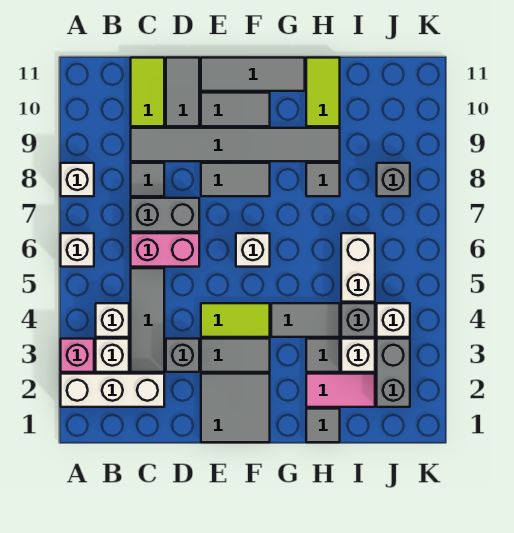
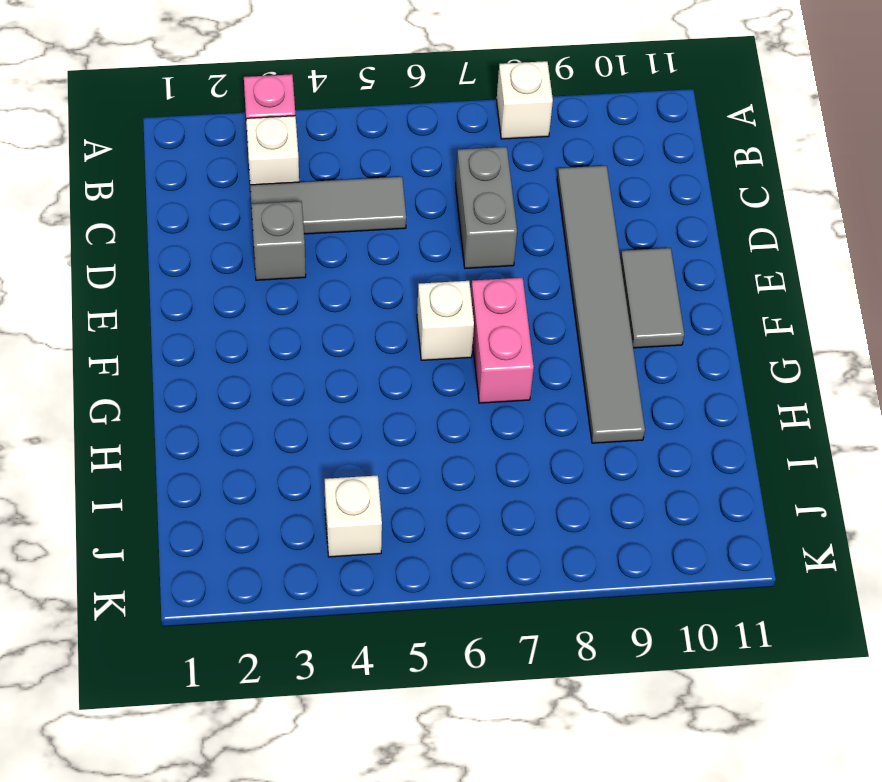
pink 1x2 brick [471,278,534,403] -> pink 1x2 brick moved to [131,233,199,267]
none -> white 1x3 brick [61,374,164,407]
none -> white 1x1 brick [61,233,94,267]
none -> white 1x1 brick [96,303,129,337]
none -> grey 1x1 tile [131,163,164,196]

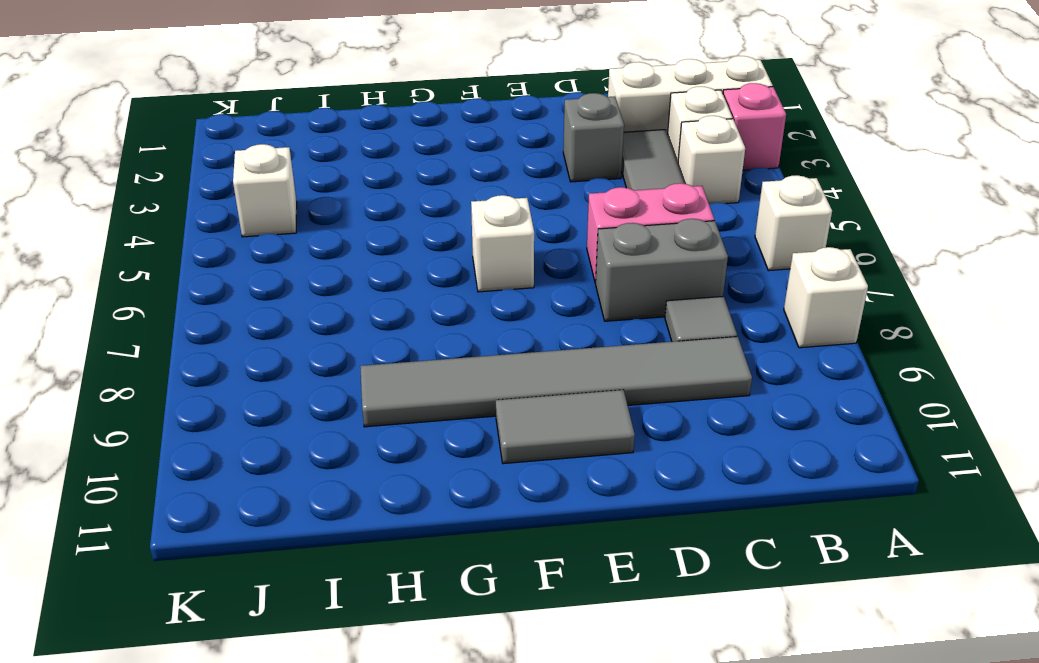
none -> lime 1x2 tile [131,58,164,126]
none -> grey 1x2 tile [166,58,199,126]
none -> grey 2x2 tile [201,374,270,442]
none -> grey 1x2 tile [201,339,270,372]

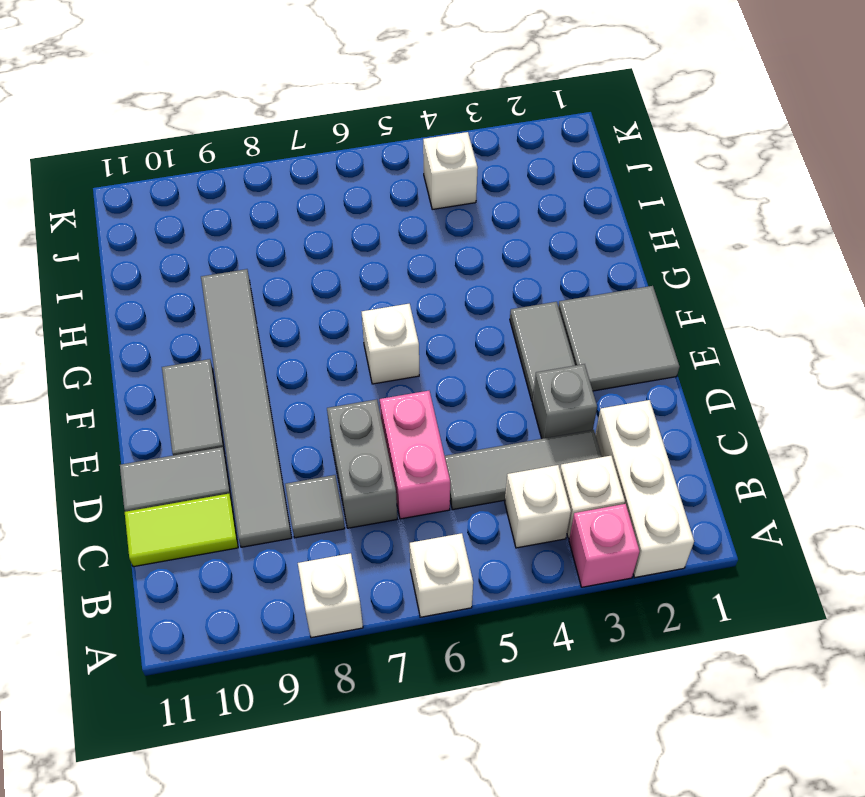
none -> lime 1x2 tile [201,303,270,337]
none -> grey 1x2 tile [201,163,270,196]
none -> grey 1x3 tile [201,58,305,91]
none -> grey 1x2 tile [271,303,340,337]

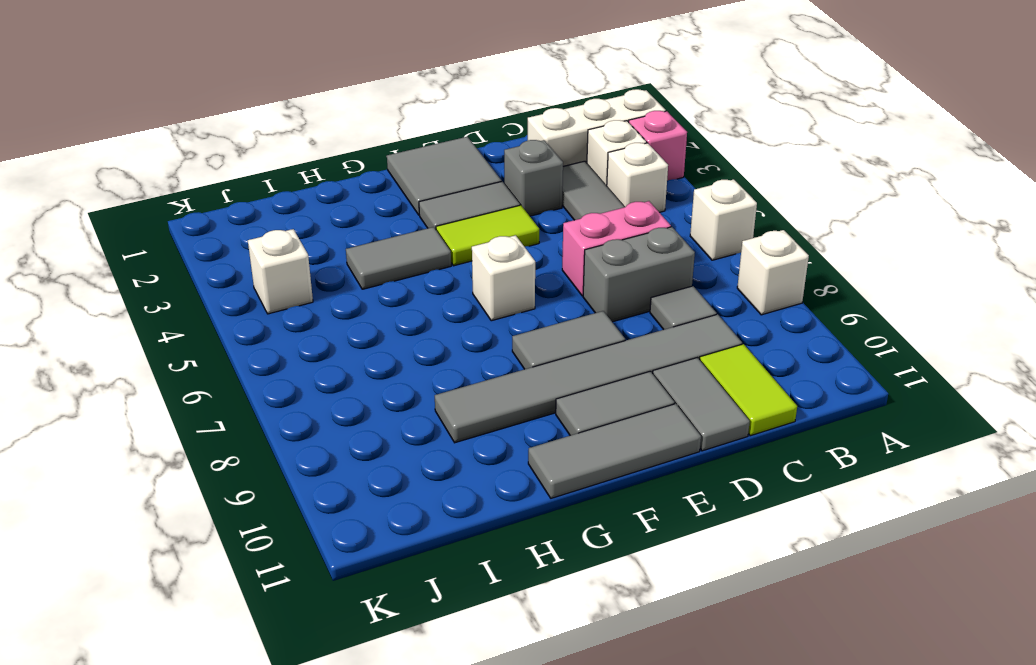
none -> grey 1x1 tile [306,409,340,442]
none -> pink 1x2 tile [306,374,375,407]
none -> grey 1x1 tile [306,339,340,372]
none -> grey 1x1 tile [306,163,340,196]

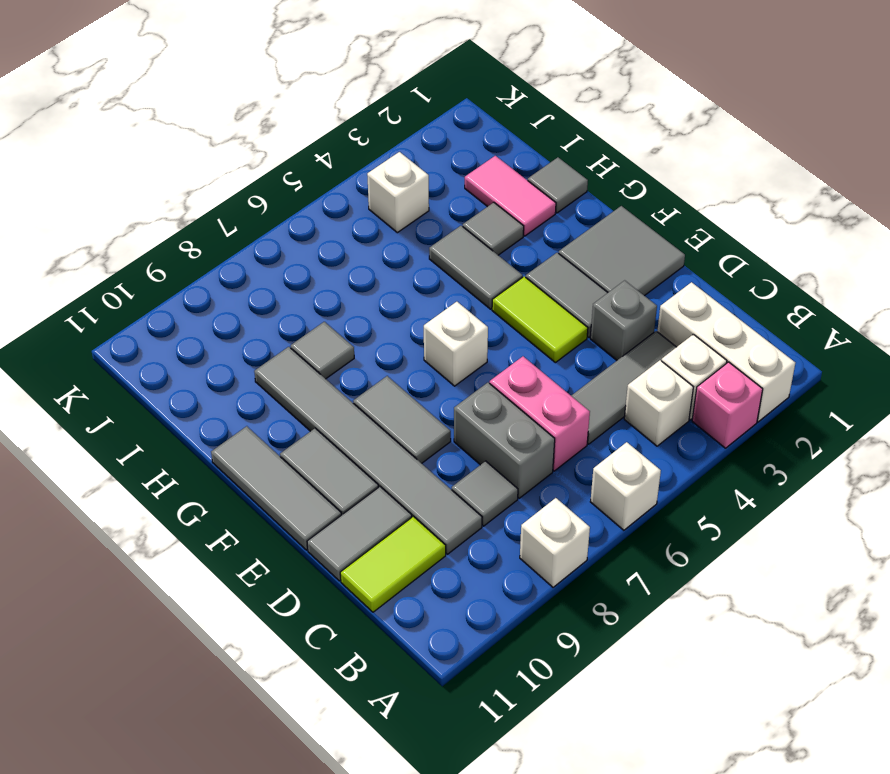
none -> lime 1x2 tile [306,58,340,126]
none -> white 1x1 brick [341,339,375,372]
none -> grey 1x1 brick [341,303,375,337]
none -> white 1x2 brick [341,233,375,302]

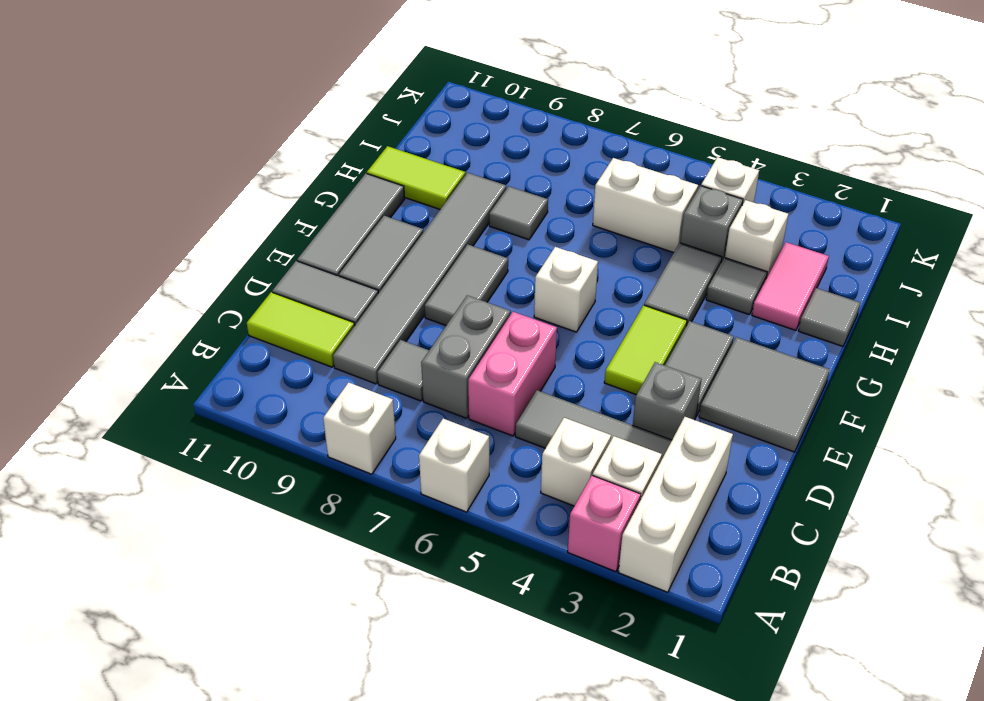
none -> grey 1x2 brick [377,339,410,407]
none -> grey 1x1 brick [377,163,410,196]

